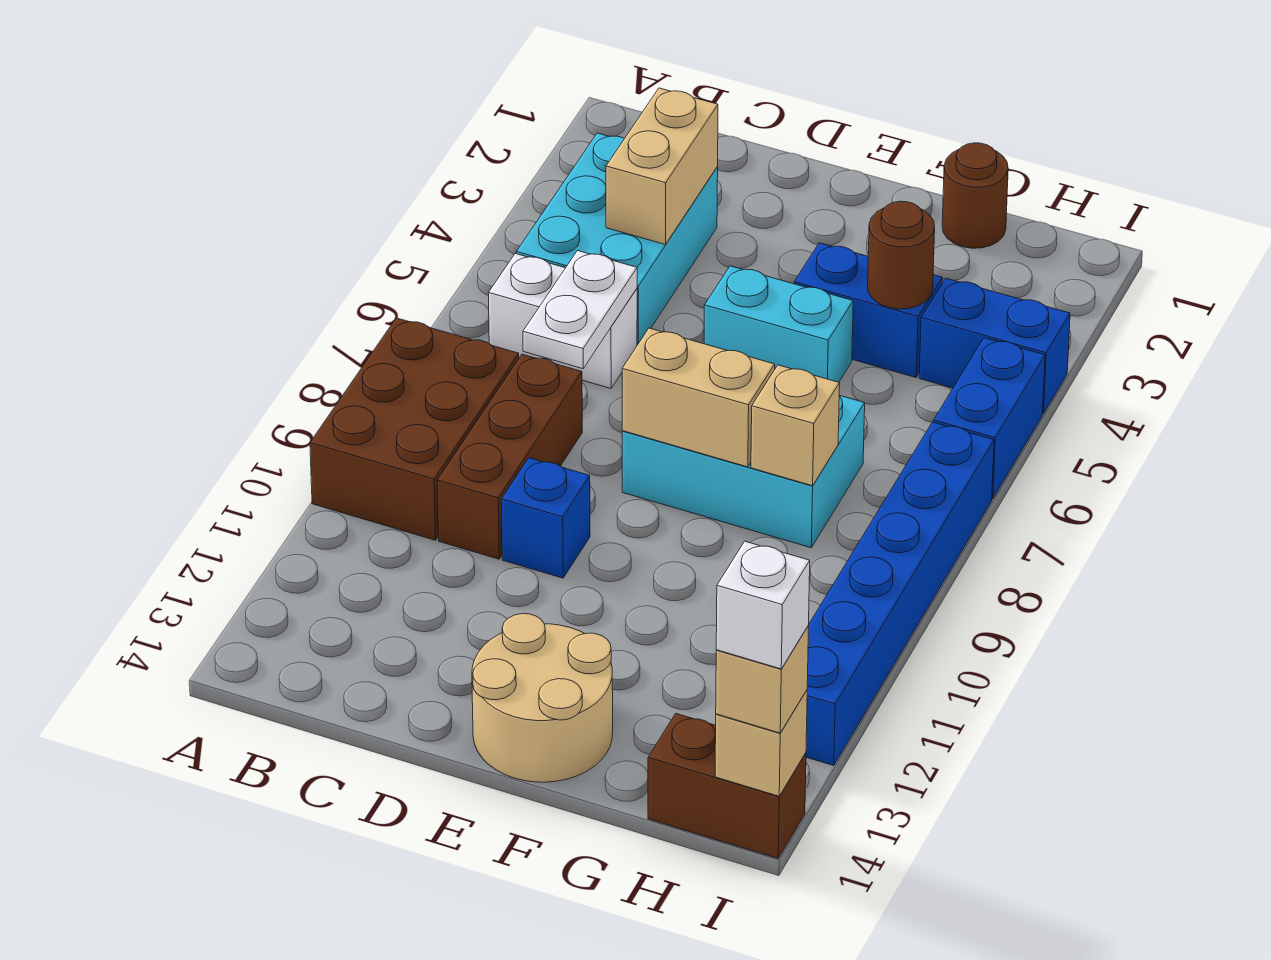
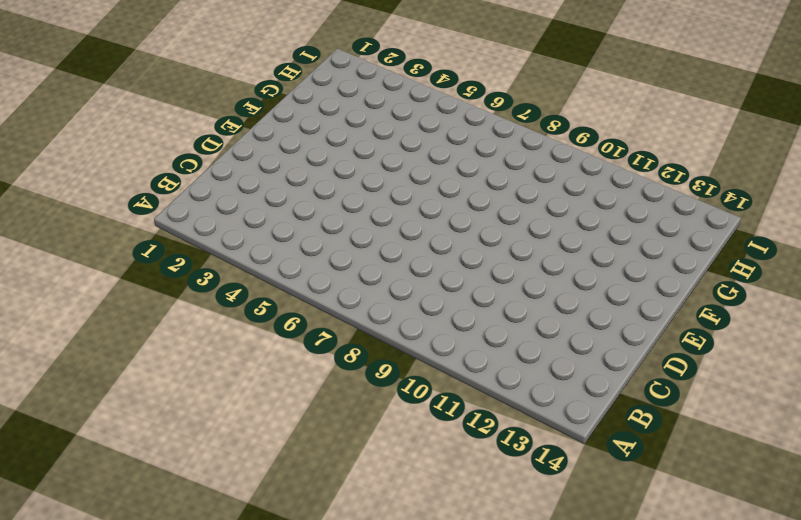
none -> brown 2x3 brick [310,318,519,540]
none -> cyan 2x3 brick [516,133,718,345]
none -> white 1x2 brick [488,254,637,388]

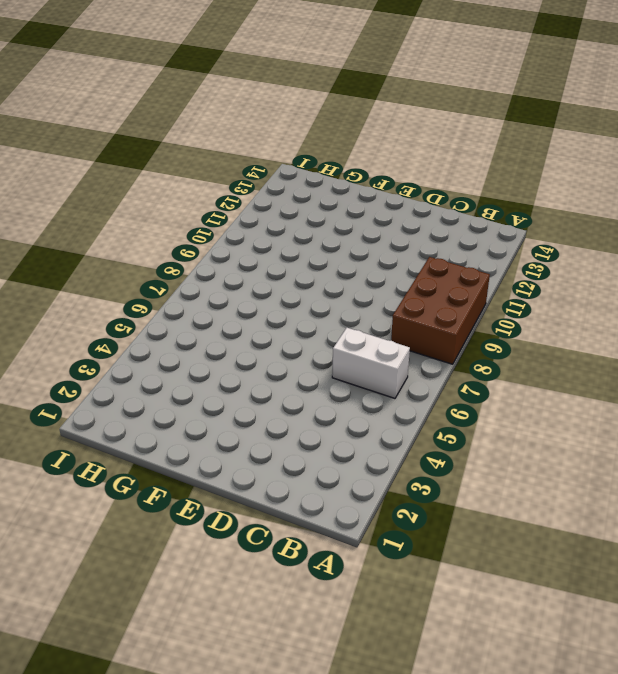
none -> cyan 2x3 brick [516,133,718,345]
none -> brown 1x3 brick [437,354,582,559]
none -> blue 1x1 brick [501,458,590,578]

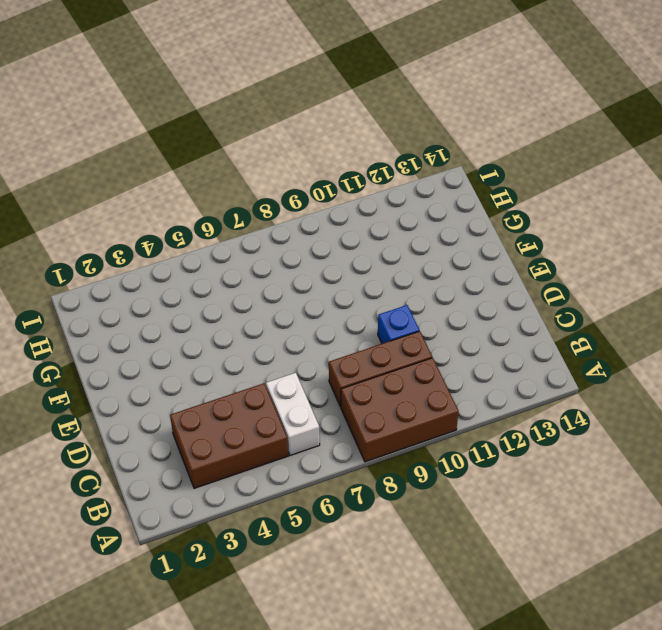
brown 2x3 brick [170,383,288,488] -> cyan 2x3 brick [516,133,718,345]
none -> cyan 1x2 brick [704,266,853,382]
none -> cyan 2x3 brick [622,395,865,548]
none -> tan 2x2 round brick [472,614,613,782]

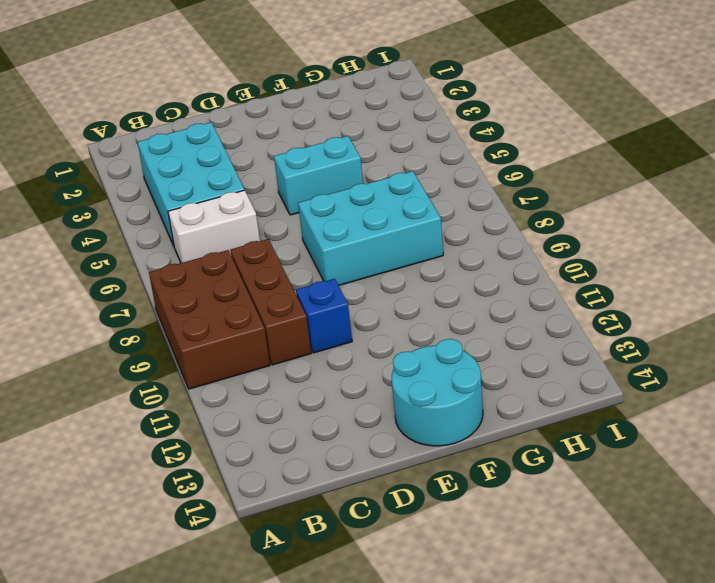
cyan 2x2 round brick [392,339,483,446] -> tan 2x2 round brick [472,614,613,782]
none -> blue 1x2 brick [794,243,943,377]
none -> brown 1x1 round brick [942,143,1008,248]
none -> blue 1x2 brick [919,278,1070,414]

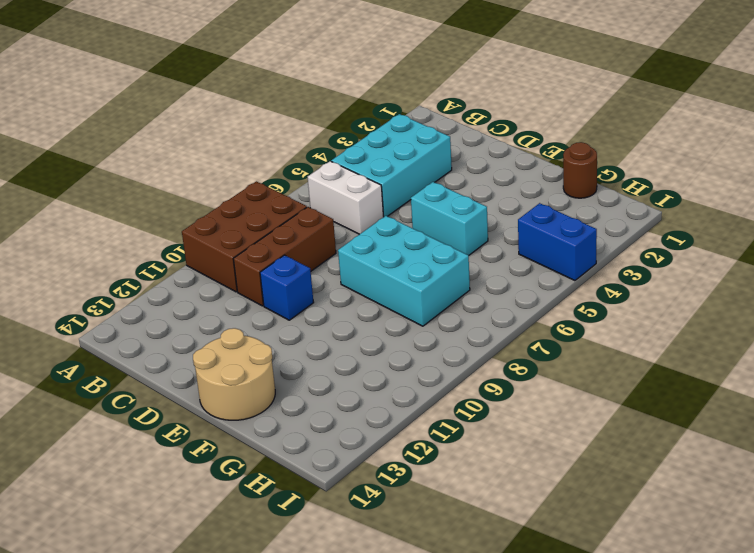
none -> blue 1x2 brick [794,243,943,377]
none -> brown 1x2 brick [648,714,806,859]
none -> blue 1x2 brick [934,338,1045,499]

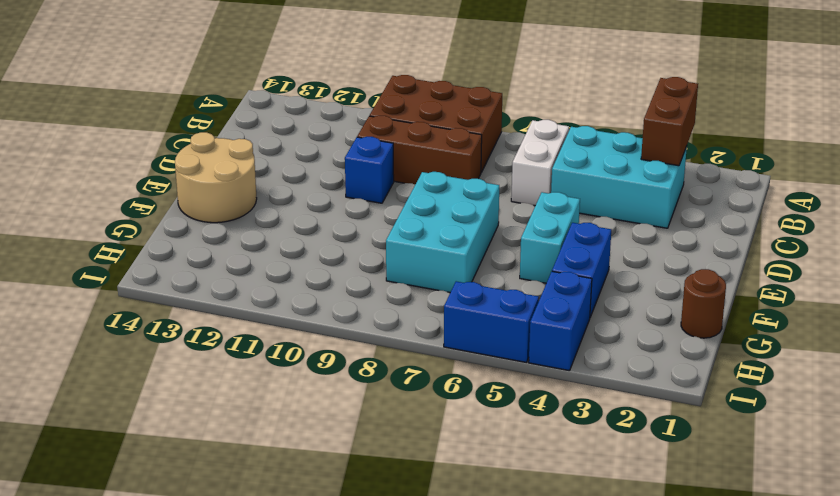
brown 1x2 brick [641,77,698,166] -> brown 1x2 brick moved to [648,714,806,859]
none -> blue 1x6 brick [806,422,994,766]
none -> tan 1x2 brick [606,88,718,244]
none -> white 1x2 plate [523,251,637,369]

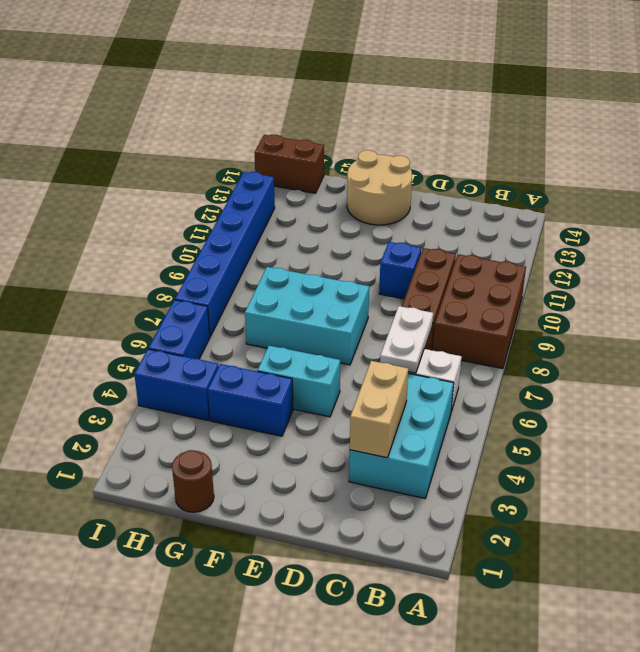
none -> tan 1x2 brick [622,328,775,467]
none -> brown 1x1 round brick [868,201,935,309]
none -> tan 1x1 brick [751,365,840,486]

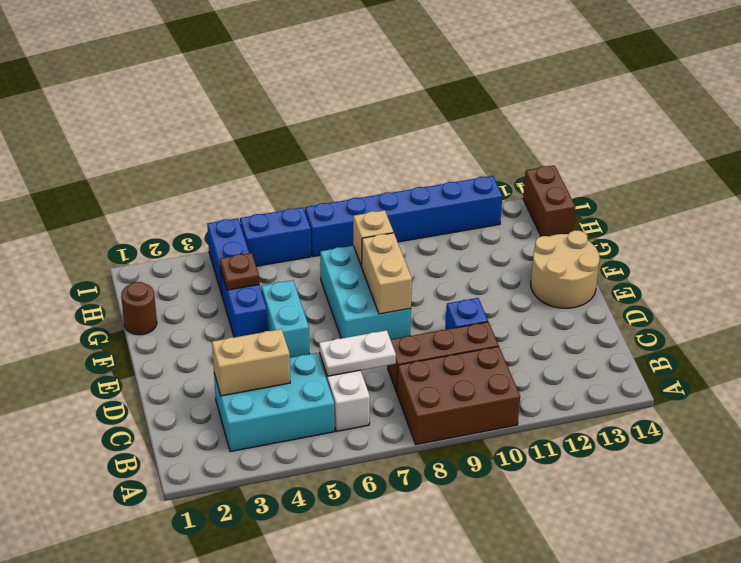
brown 1x1 plate [220,253,259,290] -> brown 1x1 round brick [868,201,935,309]
none -> tan 1x1 brick [715,690,807,796]
none -> tan 1x1 brick [716,626,809,733]
none -> white 1x1 brick [716,541,810,669]

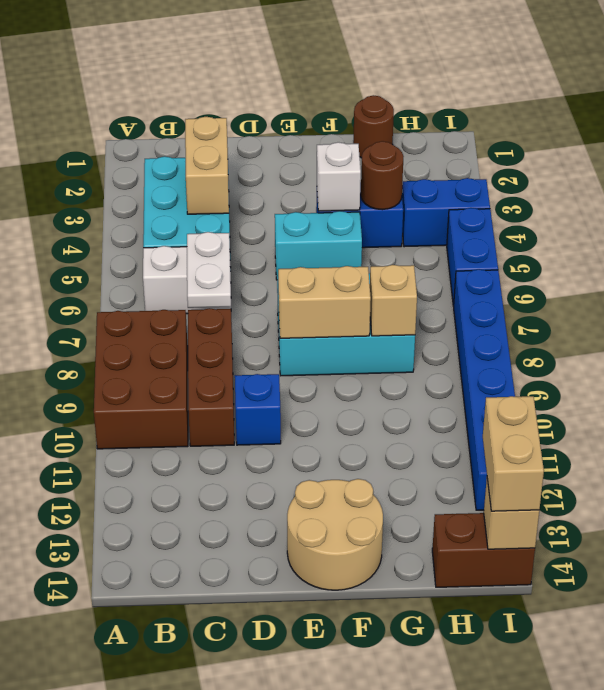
white 1x1 brick [317,142,361,211] -> white 1x1 brick moved to [716,541,810,669]
tan 1x2 brick [483,396,544,511] -> tan 1x1 brick [716,626,809,733]

